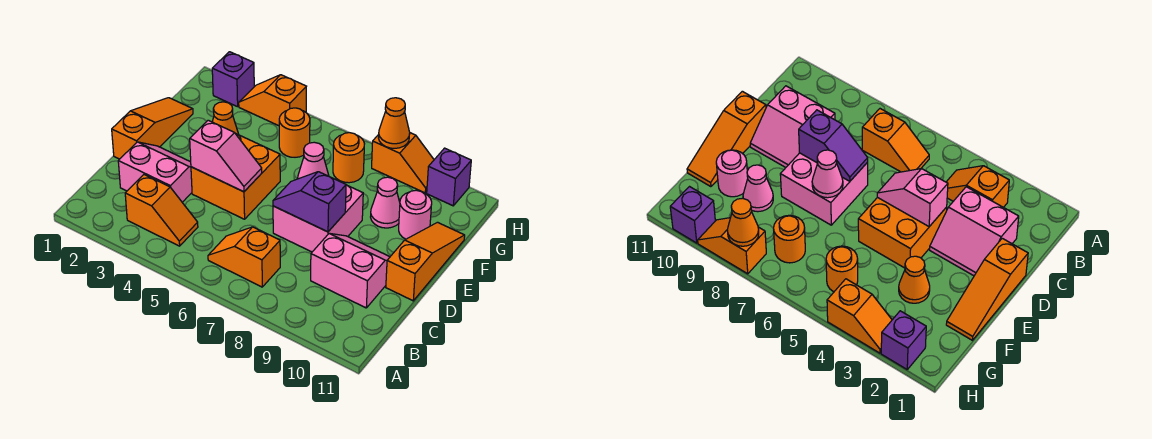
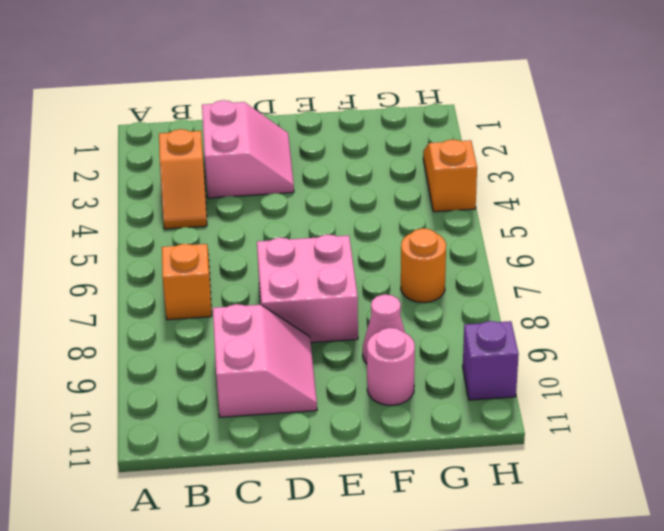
none -> orange 1x3 slope [112,98,193,159]
none -> orange 2x2 brick [191,134,280,219]
none -> orange 1x3 slope [386,222,465,301]

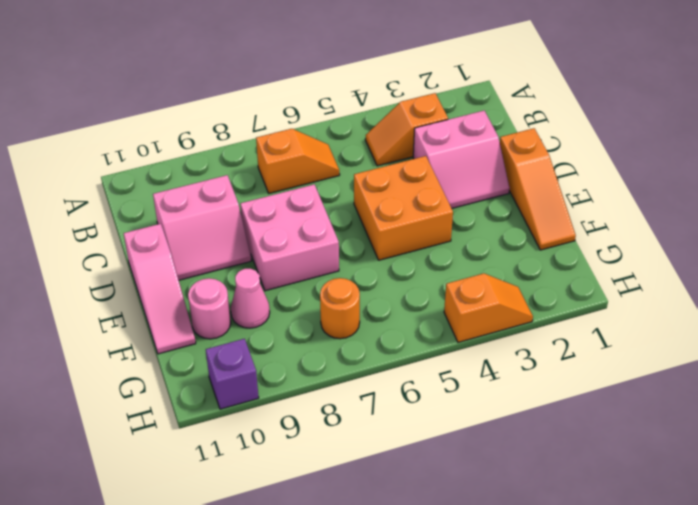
pink 1x3 slope [124,224,196,354] -> orange 1x3 slope [386,222,465,301]
none -> orange 1x1 cone [212,102,239,135]
none -> orange 1x1 round brick [279,108,310,157]
none -> purple 1x1 brick [212,52,254,107]

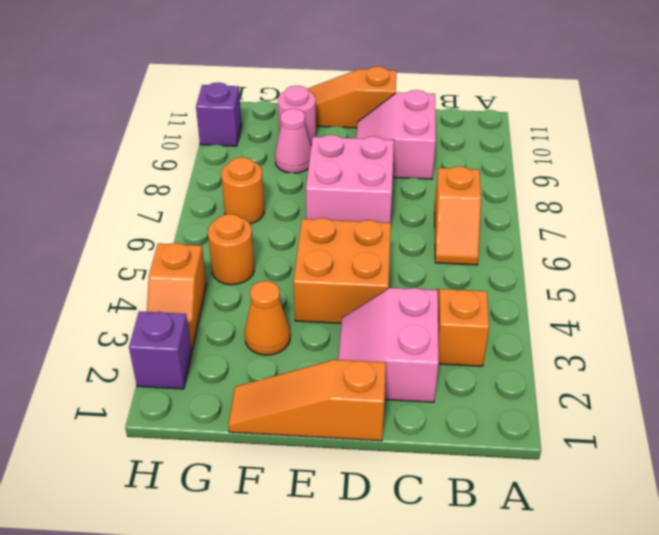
none -> orange 1x2 slope [372,133,434,193]
none -> pink 1x2 slope [190,120,262,192]
none -> purple 1x2 slope [273,172,346,232]

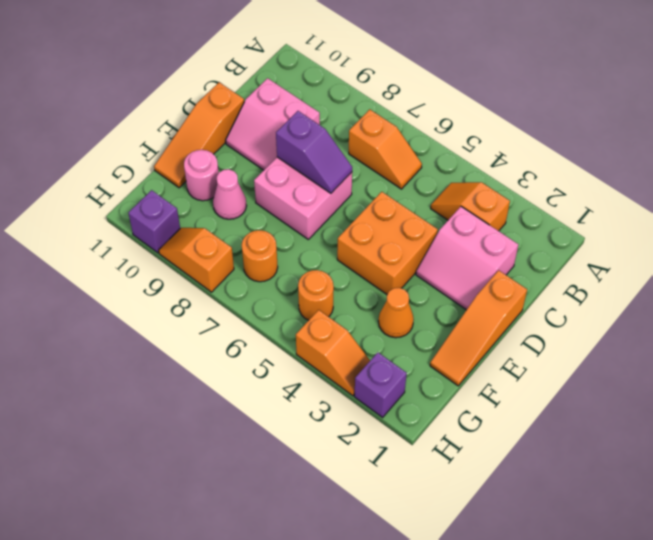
none -> pink 1x2 slope [190,120,262,192]
none -> pink 1x1 cone [298,142,329,179]
none -> orange 1x1 cone [379,98,410,148]

